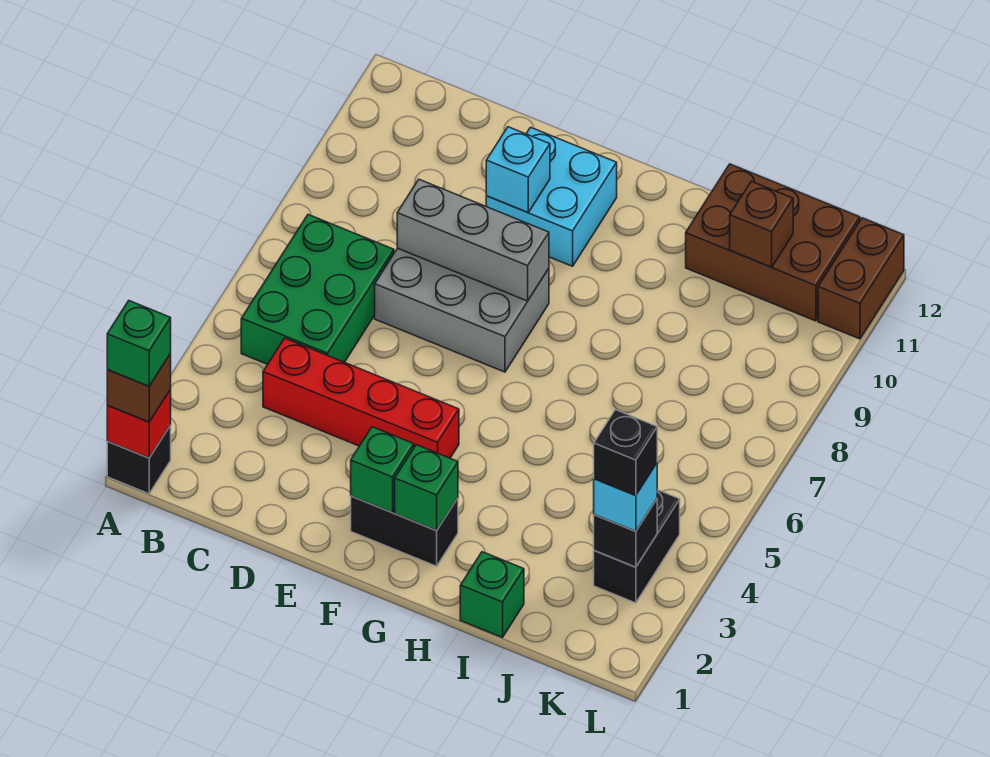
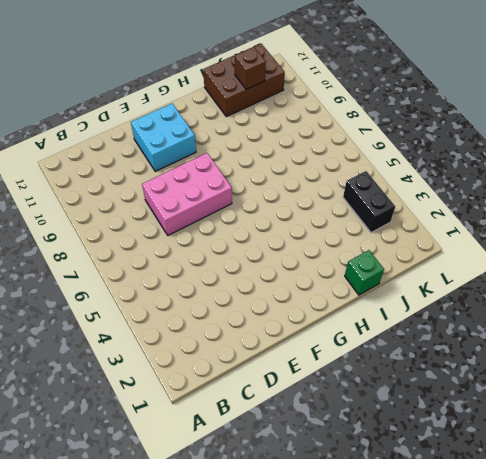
pink 2x3 brick [142,153,232,235] -> grey 2x3 brick [375,248,549,372]
none -> black 1x1 brick [107,425,171,494]
none -> green 2x3 brick [241,215,394,364]
none -> red 1x4 brick [263,338,459,458]

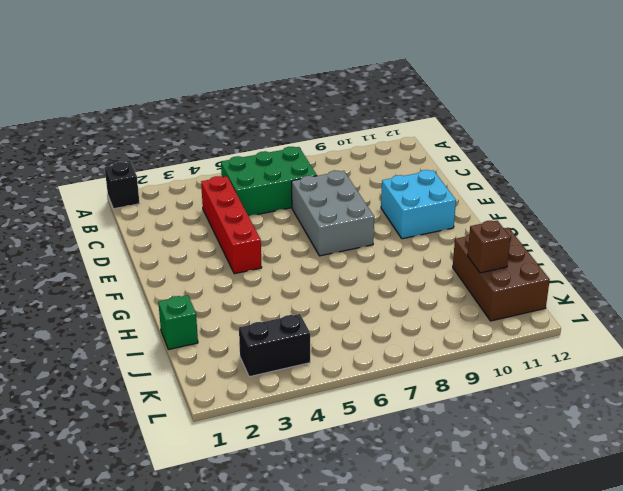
none -> black 1x2 brick [351,496,458,566]
none -> brown 1x2 brick [818,218,904,339]
none -> red 1x1 brick [107,390,171,458]

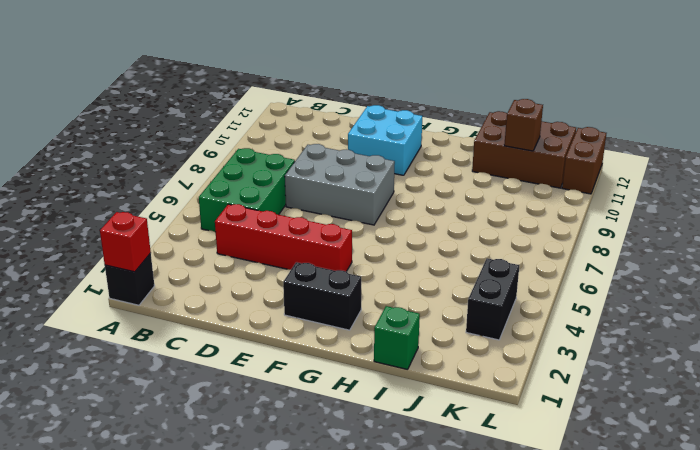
none -> grey 1x3 brick [397,179,549,301]
none -> cyan 1x1 brick [486,127,550,212]
none -> green 1x1 brick [351,427,414,513]

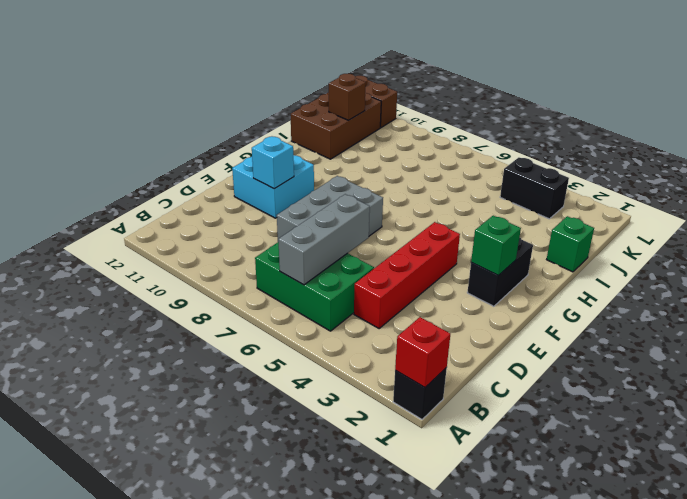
grey 1x3 brick [278,194,370,285] -> grey 1x3 brick moved to [397,179,549,301]
none -> green 1x1 brick [395,445,458,531]
none -> black 1x1 brick [594,499,657,567]
none -> brown 1x1 brick [107,354,171,422]

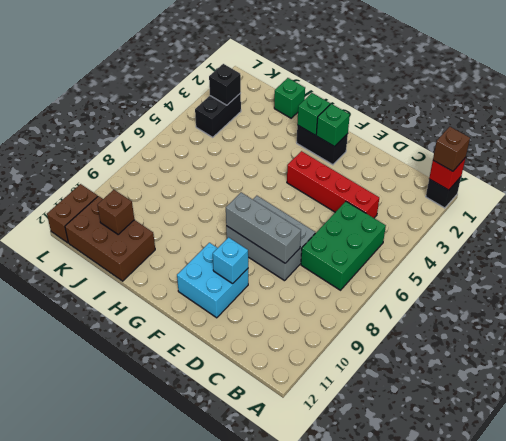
none -> cyan 1x1 brick [594,463,657,531]
none -> green 1x1 brick [107,301,171,386]
none -> black 1x1 brick [594,410,657,495]

